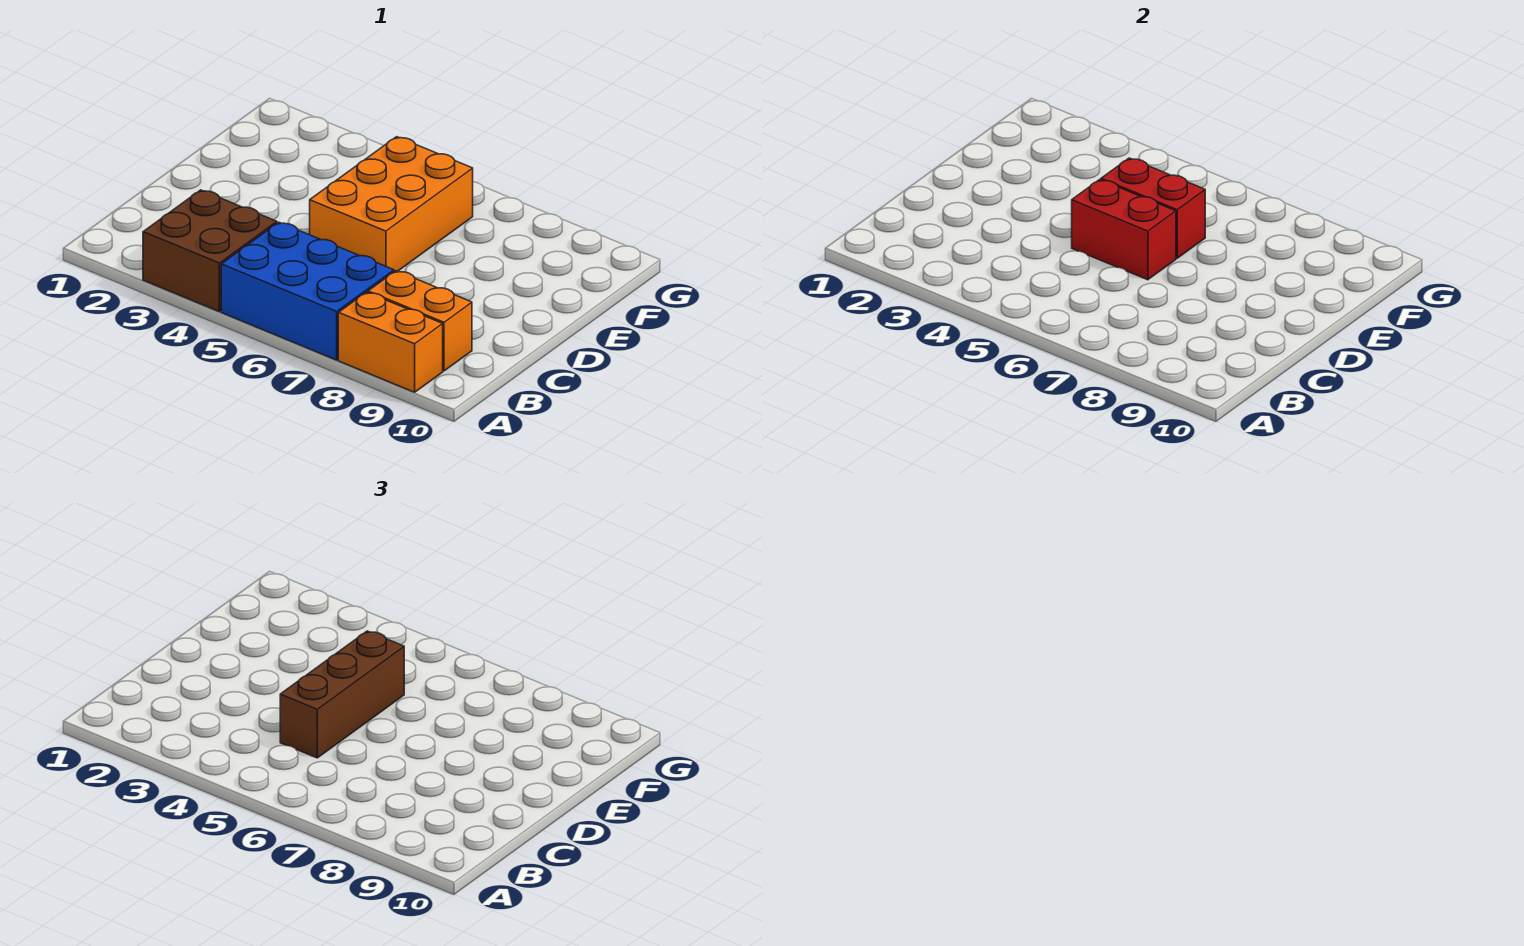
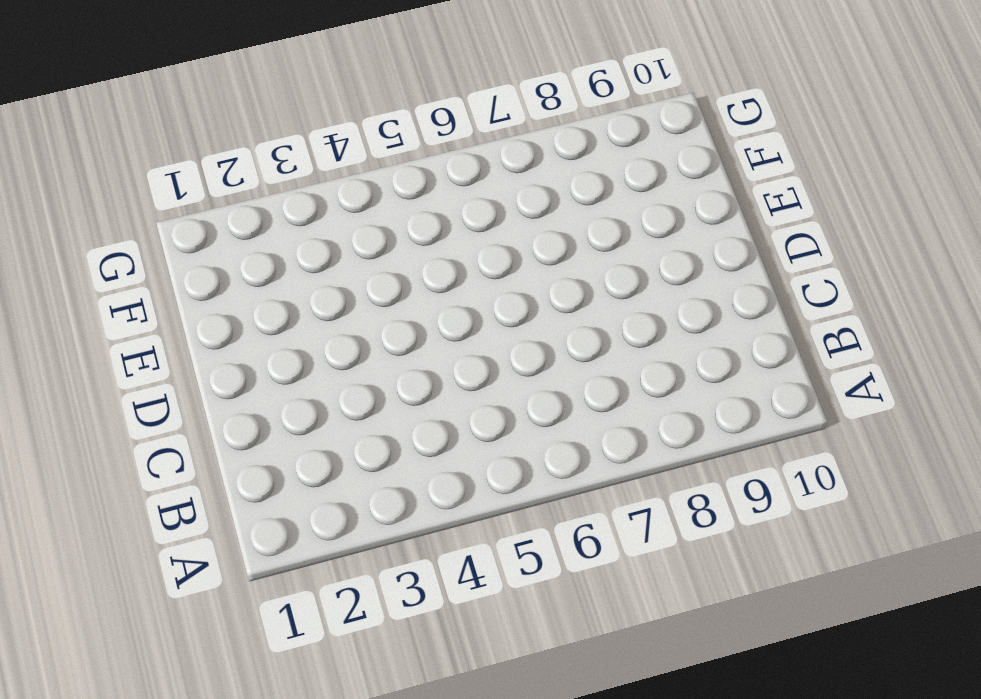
none -> brown 2x2 brick [143,190,277,311]
none -> blue 2x3 brick [221,222,394,360]

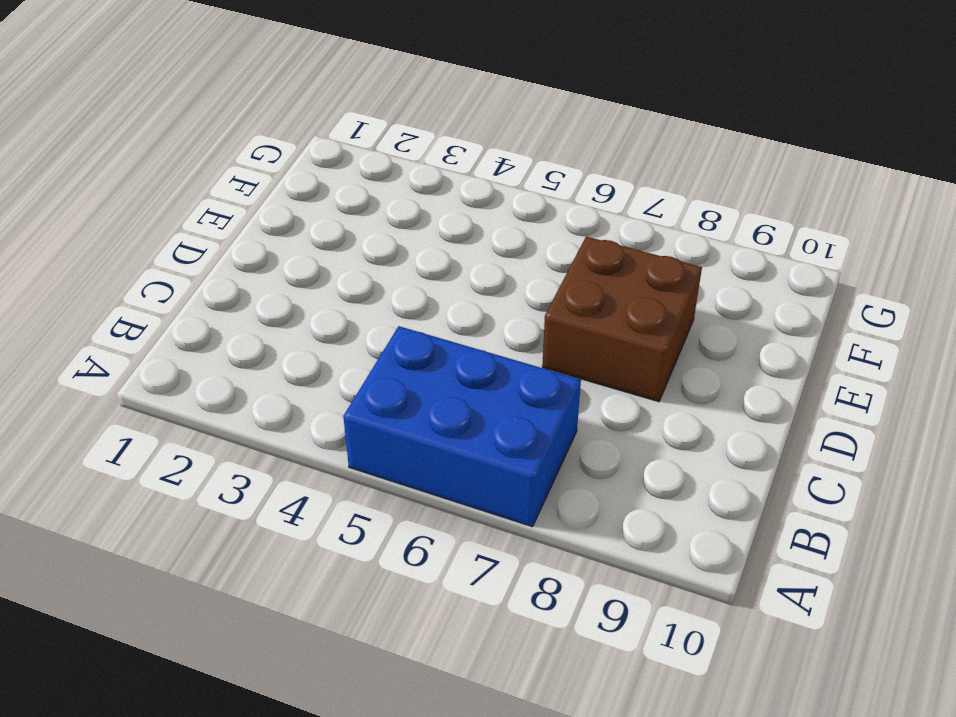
brown 2x2 brick [542,236,702,402] -> brown 2x2 brick moved to [143,190,277,311]
none -> orange 1x2 brick [338,292,443,392]
none -> orange 1x2 brick [368,271,472,371]

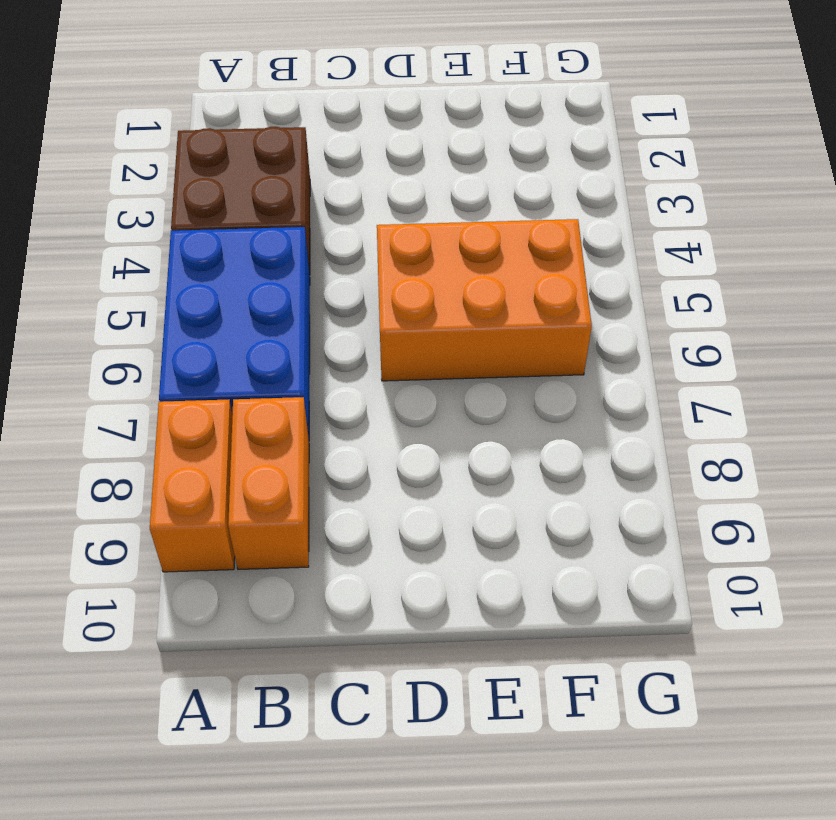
none -> red 1x2 brick [1072,179,1176,280]
none -> red 1x2 brick [1101,158,1205,258]

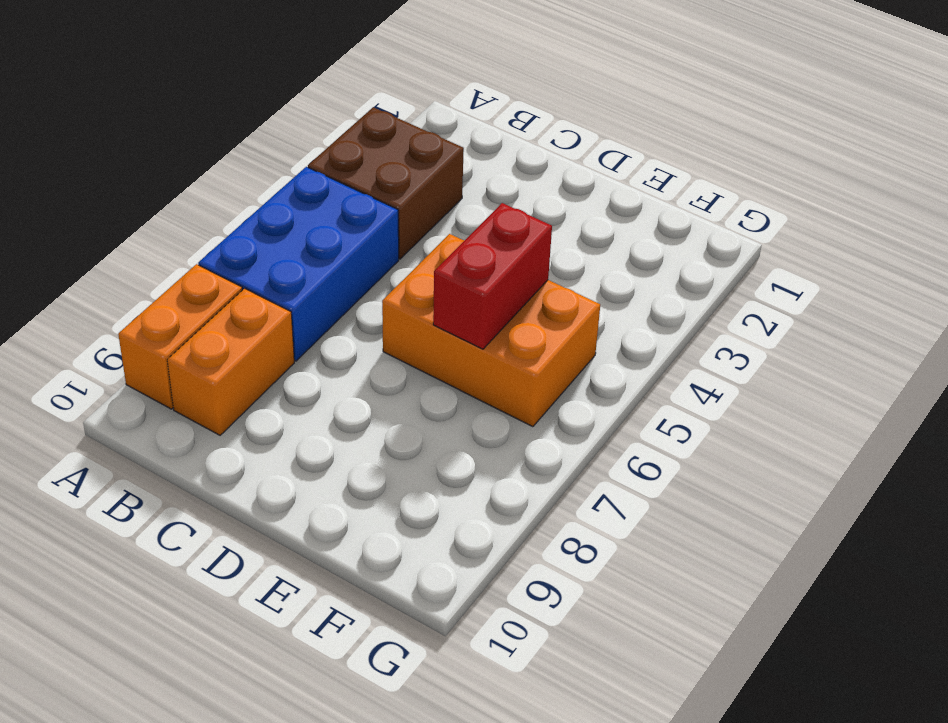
none -> red 1x2 brick [1072,179,1176,280]
none -> brown 1x3 brick [280,631,404,758]

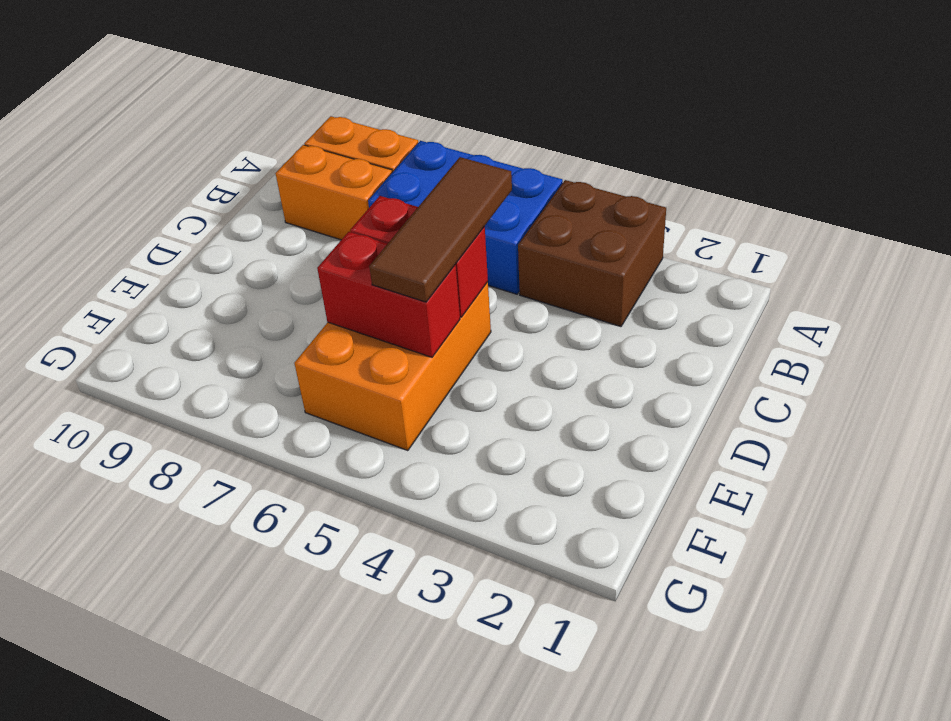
brown 1x3 tile [369,157,512,302] -> brown 1x3 brick [280,631,404,758]

